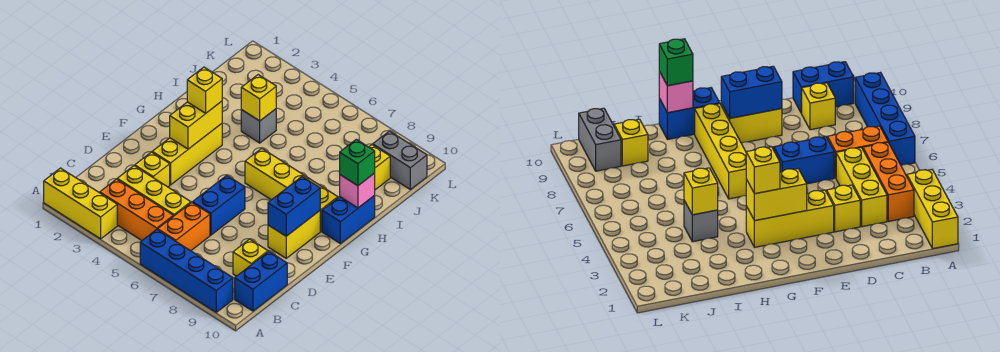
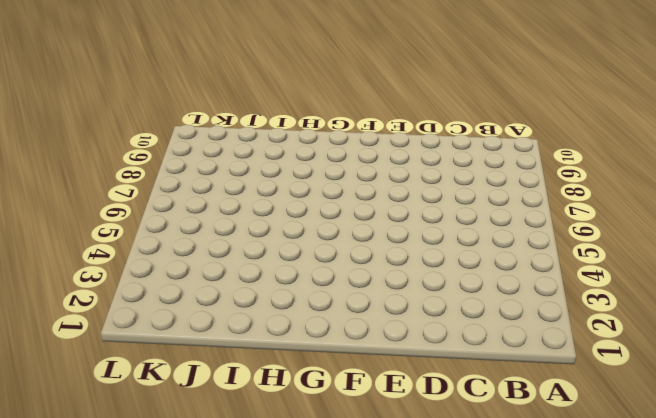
none -> yellow 1x3 brick [44,168,117,239]
none -> blue 1x4 brick [140,230,233,312]
none -> orange 1x3 brick [100,179,173,240]

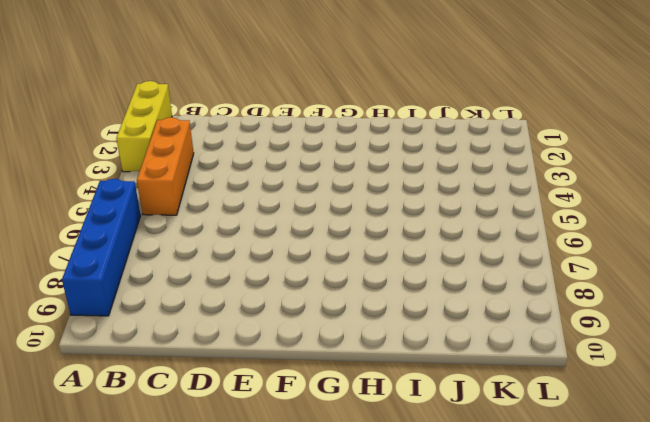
none -> orange 1x2 brick [158,203,210,251]
none -> blue 1x2 brick [235,252,287,311]
none -> yellow 1x3 brick [117,166,191,216]

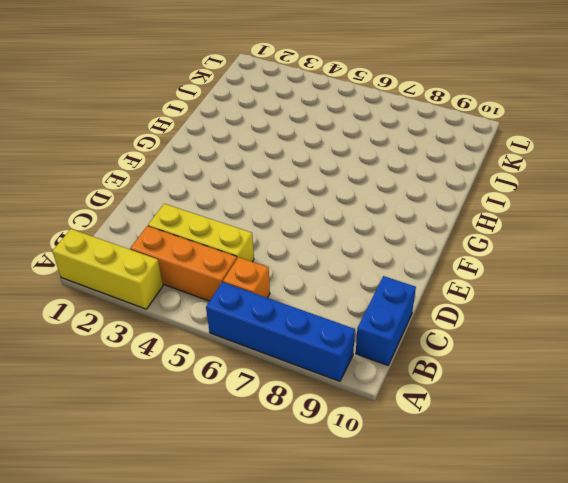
orange 1x1 brick [223,257,270,298] -> orange 1x2 brick [158,203,210,251]
none -> yellow 1x1 brick [233,239,268,276]
none -> yellow 1x1 brick [135,152,170,187]
none -> blue 1x2 brick [193,175,245,235]

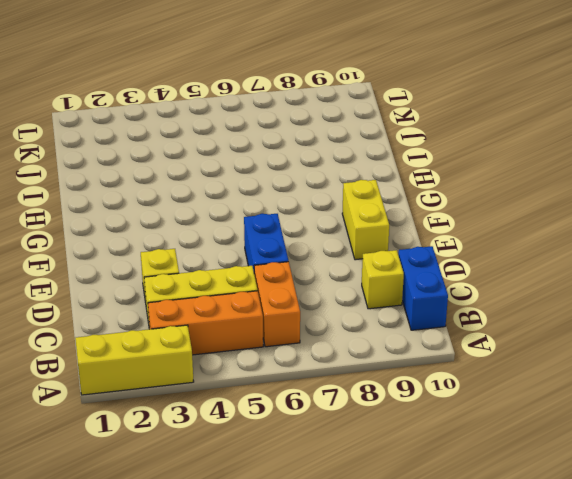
none -> blue 1x4 brick [140,230,233,312]
none -> yellow 1x3 brick [152,124,222,185]
none -> yellow 1x4 brick [245,148,338,231]

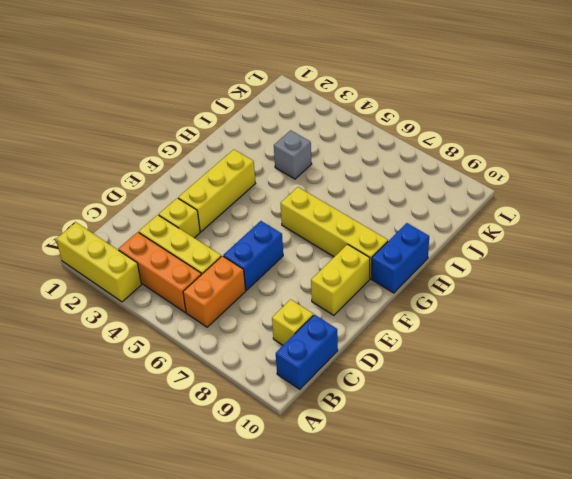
none -> blue 1x4 brick [140,230,233,312]
none -> yellow 1x1 brick [369,145,390,190]
none -> grey 1x2 brick [373,131,427,189]

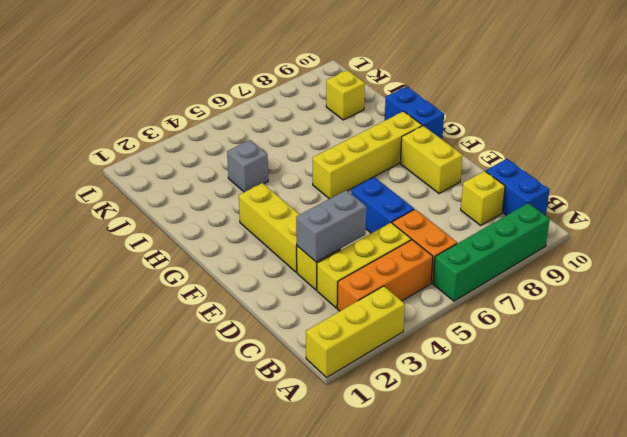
green 1x4 brick [433,203,550,301] -> blue 1x4 brick [140,230,233,312]
grey 1x2 brick [296,190,366,262] -> grey 1x2 brick moved to [373,131,427,189]
none -> blue 1x2 brick [268,177,320,236]
none -> yellow 1x2 brick [170,101,222,149]
none -> pink 1x1 brick [340,173,375,208]

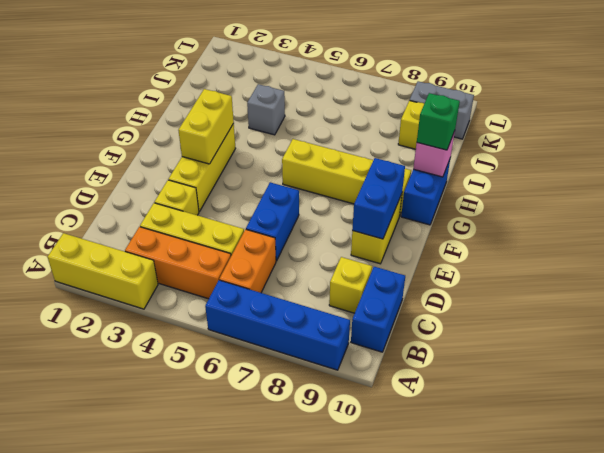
none -> yellow 1x1 brick [241,75,276,121]
none -> yellow 1x1 brick [187,67,222,113]

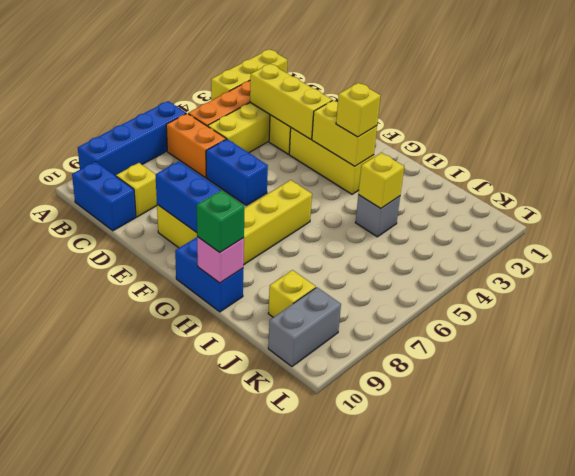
yellow 1x3 brick [250,64,332,139] -> none

